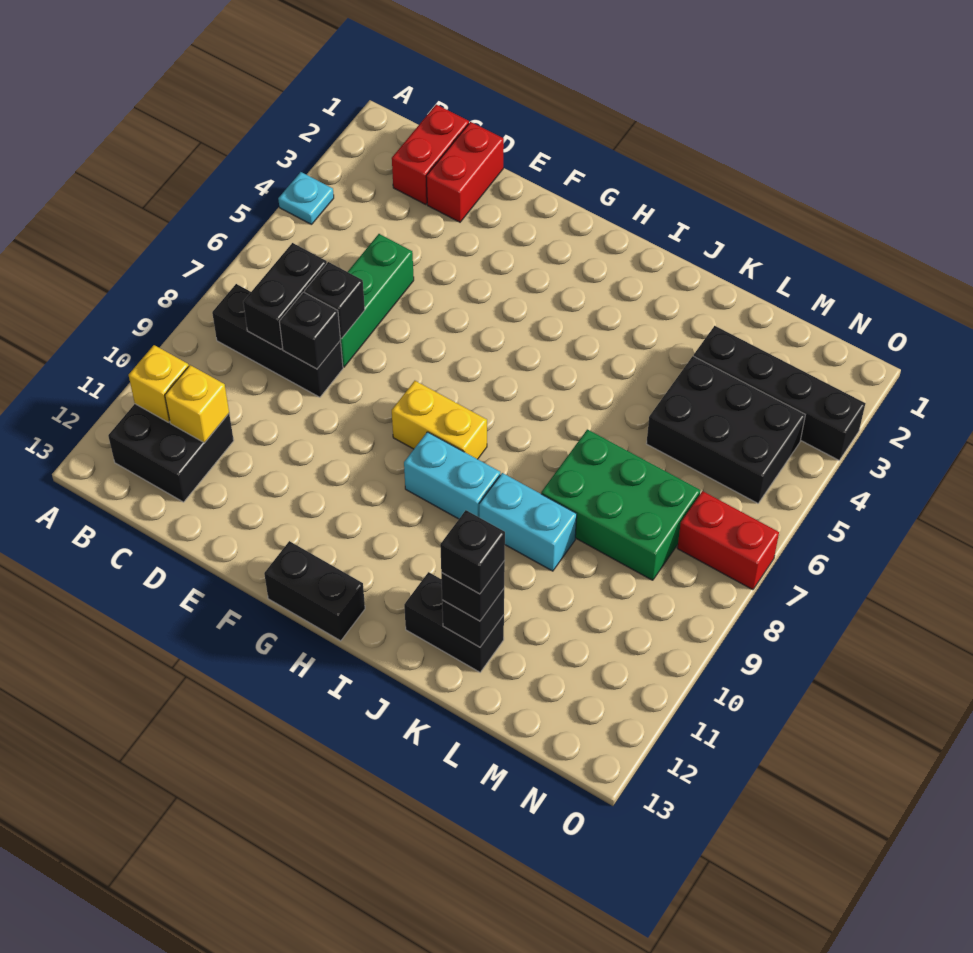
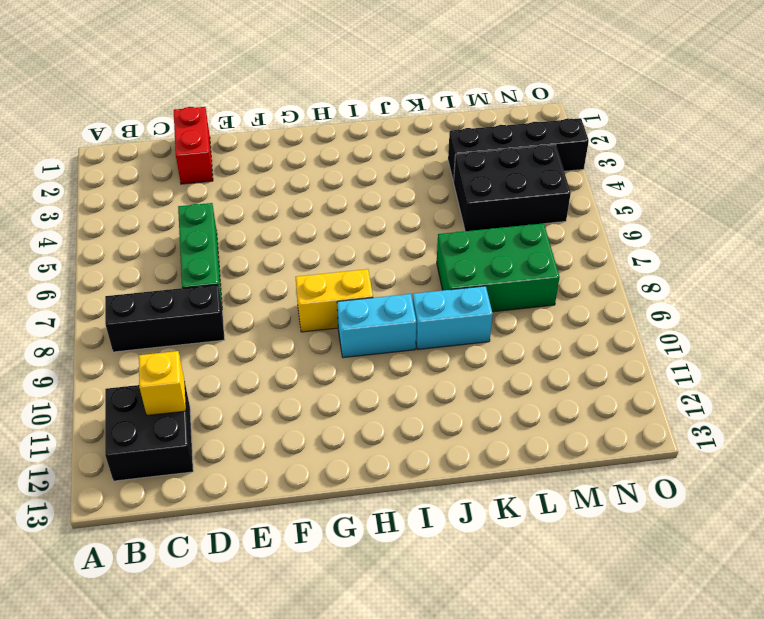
none -> cyan 1x1 plate [278,172,334,225]
none -> red 1x2 brick [392,105,469,204]
none -> black 1x2 brick [264,541,365,641]

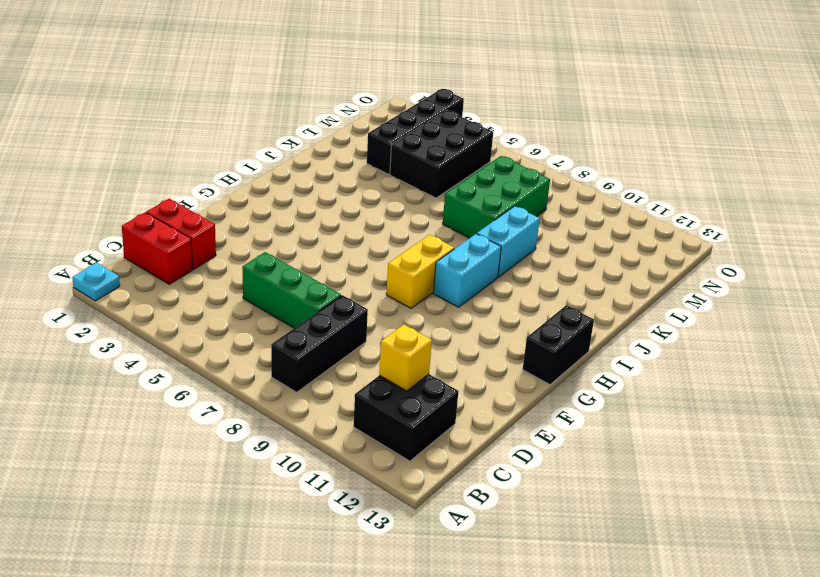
cyan 1x1 plate [72,263,120,301] -> cyan 1x1 plate moved to [278,172,334,225]
none -> black 1x2 brick [404,572,504,672]
none -> red 1x2 brick [677,491,779,590]
none -> yellow 1x1 brick [129,345,189,422]

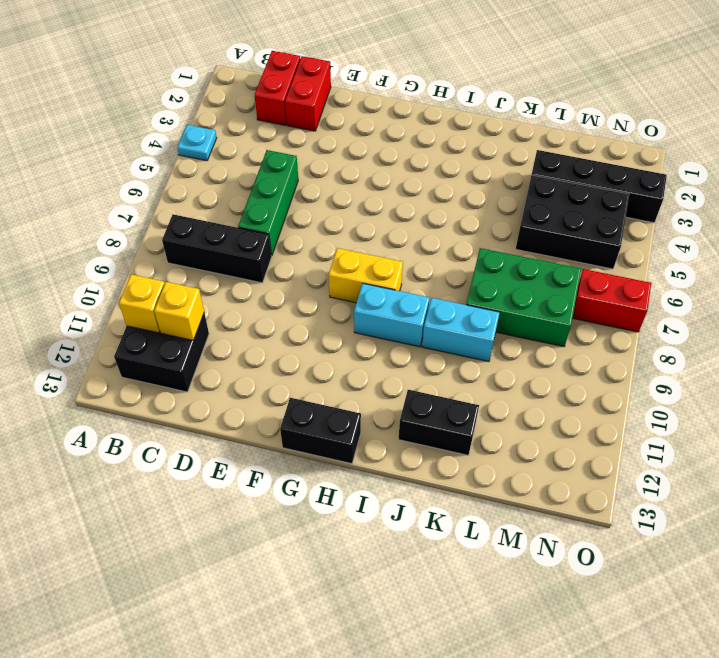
none -> black 1x2 brick [243,243,327,349]
none -> black 1x1 brick [305,262,365,338]
none -> black 1x1 brick [279,292,340,369]

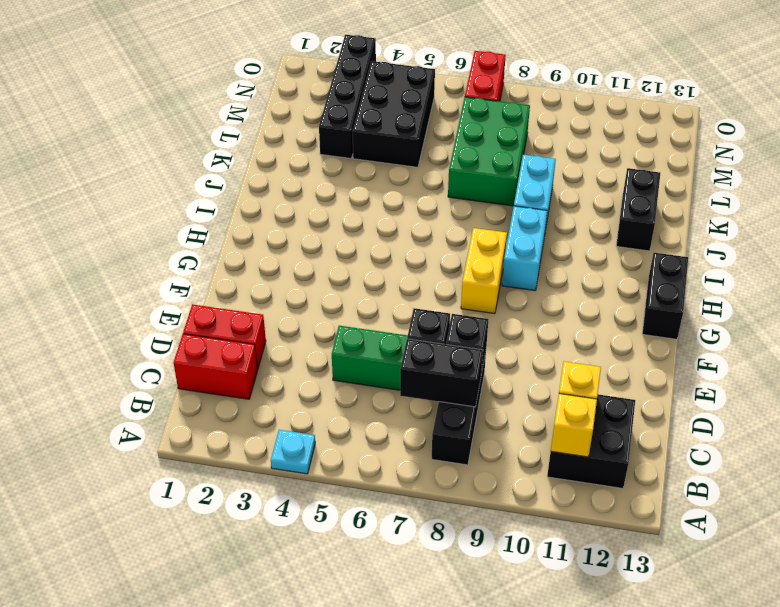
none -> black 1x1 brick [442,589,504,647]
none -> black 1x1 brick [441,561,505,621]
none -> black 1x1 brick [440,510,505,594]

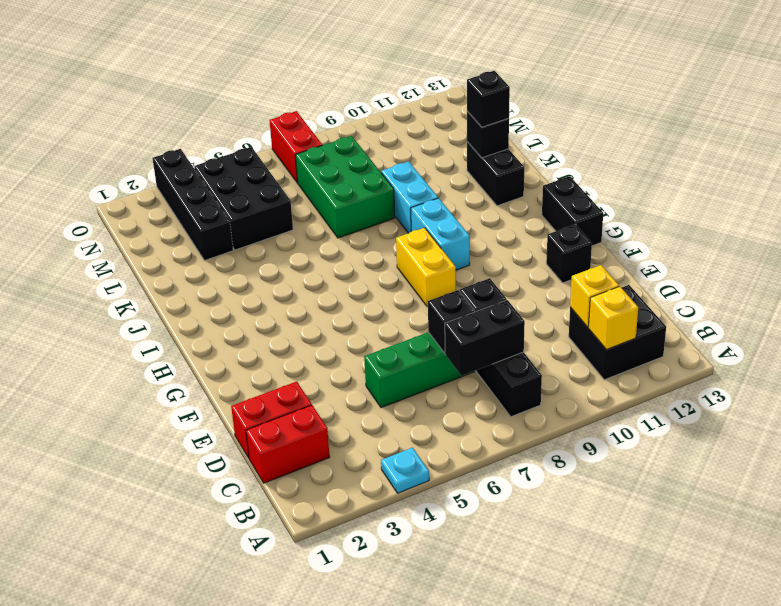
black 1x1 brick [546,224,592,283] -> black 1x1 brick moved to [440,510,505,594]

